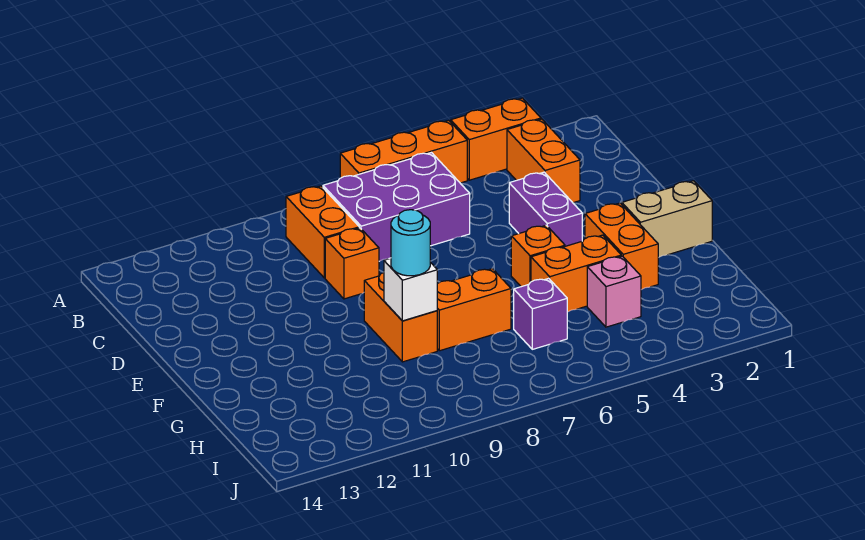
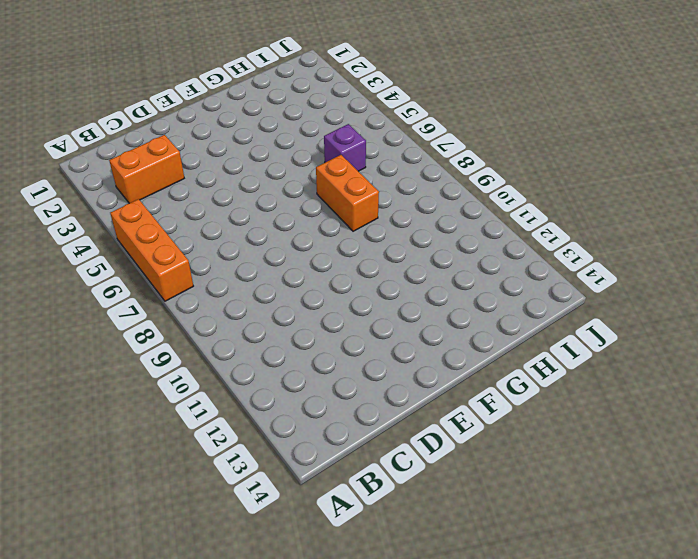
none -> orange 1x2 brick [451,98,541,180]
none -> purple 2x3 brick [323,153,470,261]
none -> orange 1x2 brick [286,186,359,278]

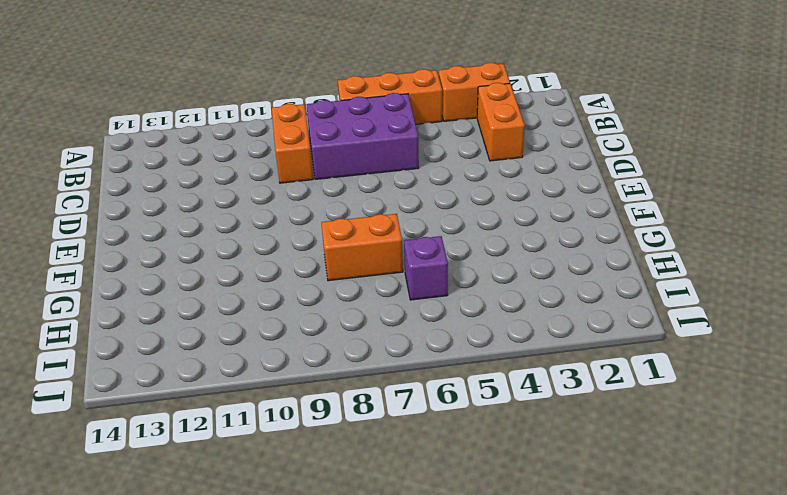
none -> purple 1x2 brick [509,172,582,246]
none -> orange 1x1 brick [325,228,379,299]
none -> tan 1x2 brick [622,181,712,258]

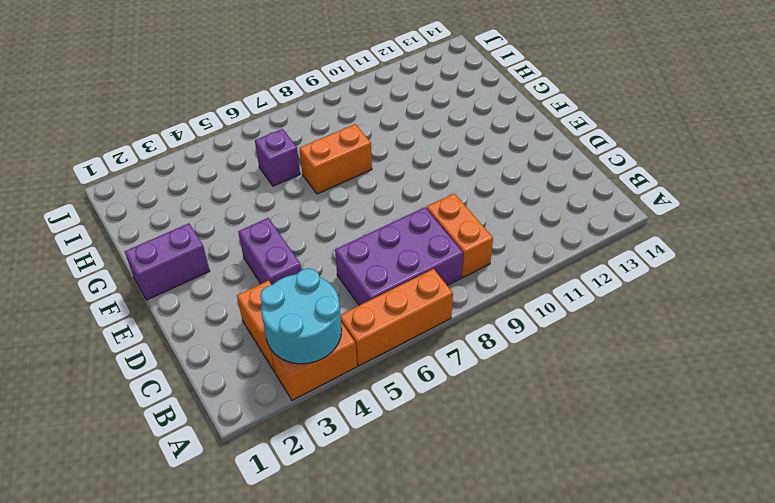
cyan 2x2 round brick [260,268,342,364] -> none
purple 1x2 brick [125,223,210,300] -> tan 1x2 brick [622,181,712,258]
none -> orange 1x1 brick [325,228,379,299]
none -> orange 1x2 brick [585,203,658,290]
none -> orange 1x1 brick [511,225,565,287]

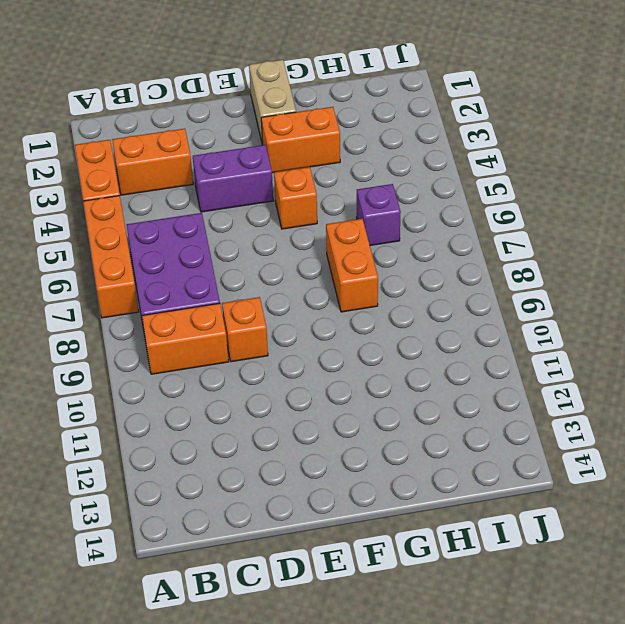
none -> orange 1x2 brick [364,272,437,362]
none -> orange 1x2 brick [531,235,621,312]
none -> pink 1x1 brick [587,256,641,327]

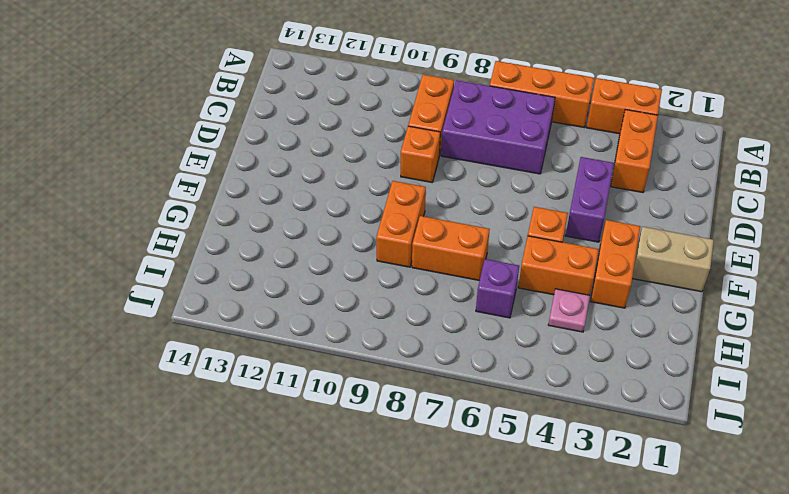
pink 1x1 plate [548,289,590,332] -> pink 1x1 brick [587,256,641,327]
none -> white 1x1 brick [384,258,437,321]
none -> cyan 1x1 round brick [391,210,430,276]

